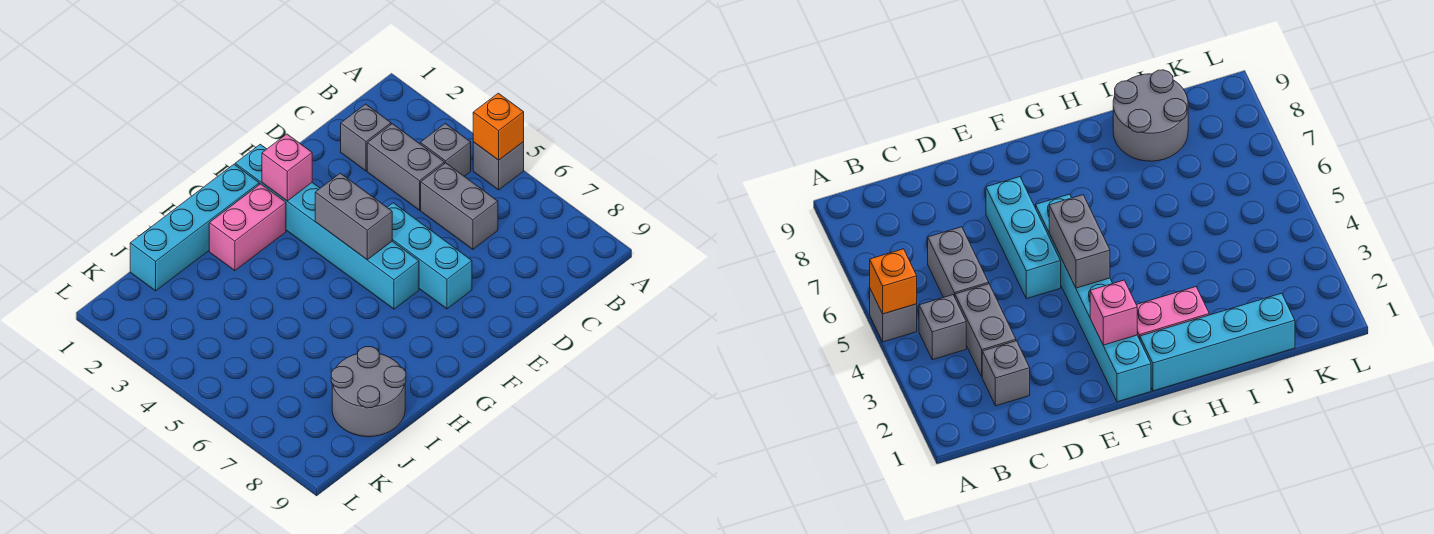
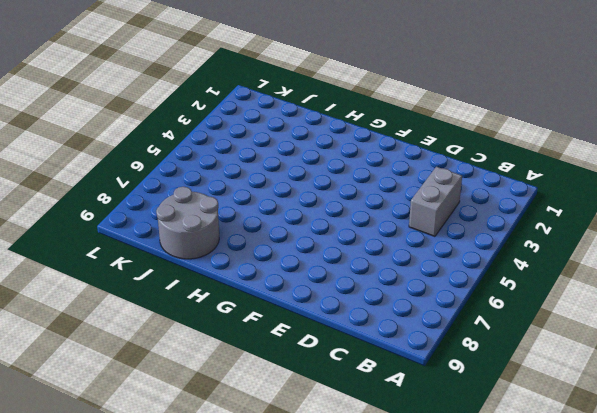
none -> grey 1x1 brick [473,142,524,190]
none -> grey 1x1 brick [420,123,471,176]
none -> grey 1x1 brick [341,104,391,171]

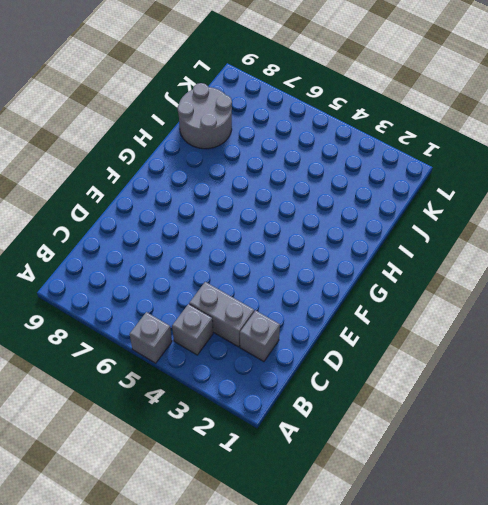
none -> grey 1x2 brick [421,163,498,249]
none -> cyan 1x3 brick [387,203,472,309]
none -> cyan 1x6 brick [235,144,419,309]

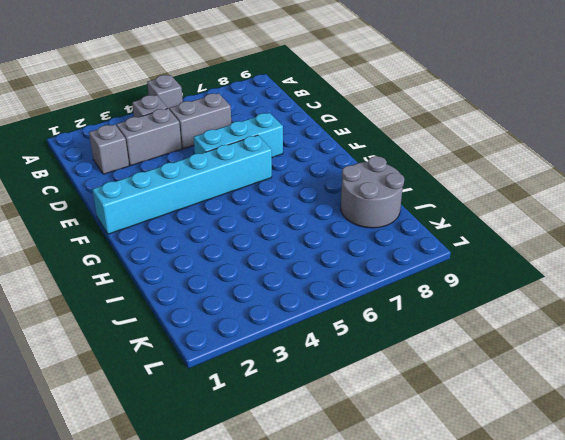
none -> cyan 1x4 brick [130,164,259,291]
none -> pink 1x2 brick [209,184,286,271]
none -> orange 1x1 brick [473,93,524,160]

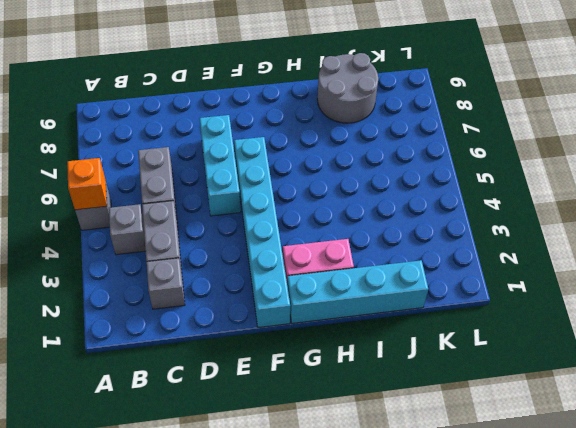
none -> pink 1x1 brick [262,134,312,201]
none -> grey 1x2 brick [315,173,392,260]

